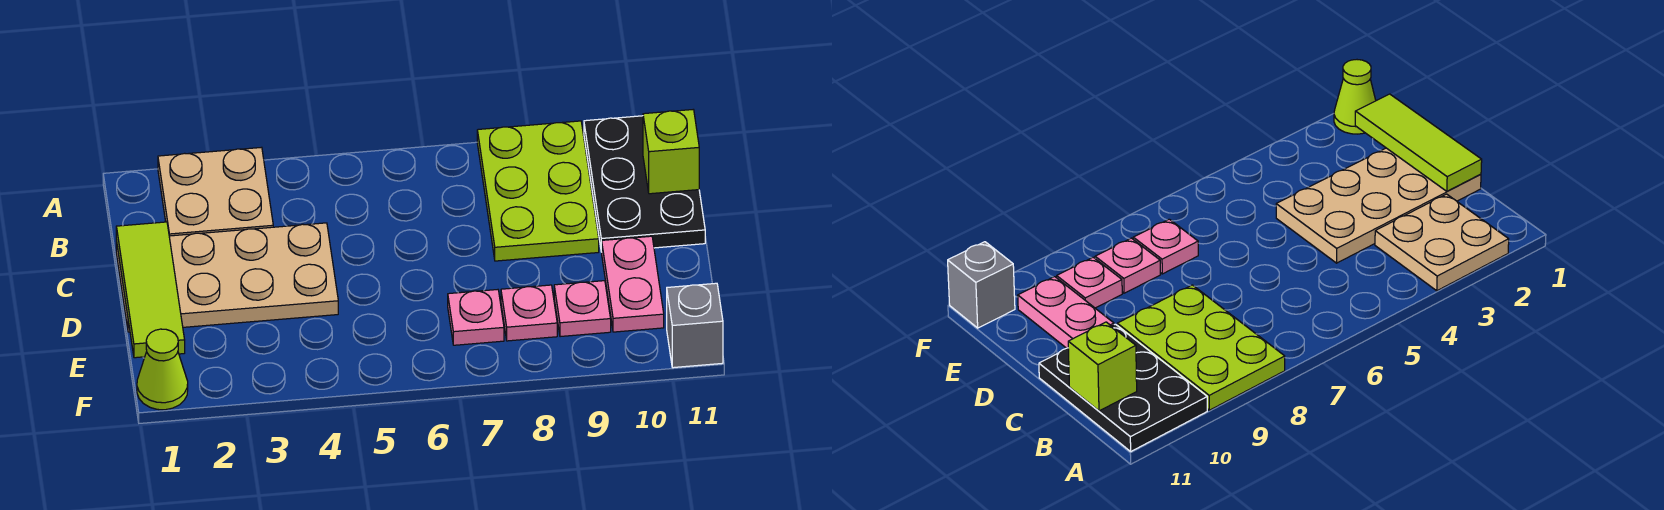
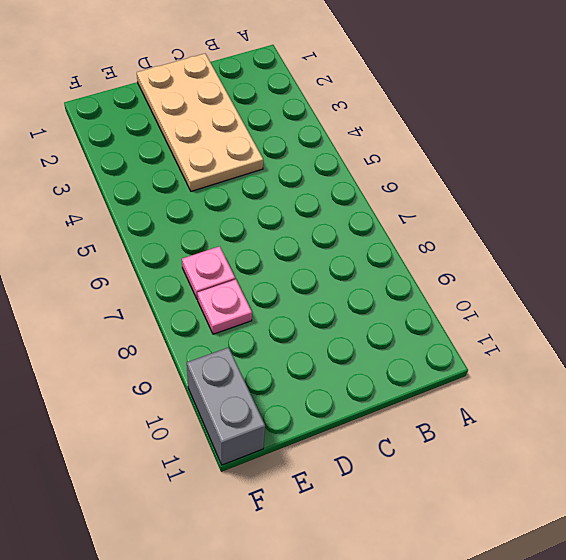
grey 1x2 brick [187,347,265,465] -> grey 1x1 brick [667,283,723,368]
none -> tan 2x2 plate [158,147,273,236]
none -> lime 2x3 plate [477,121,599,261]
none -> black 2x3 plate [584,116,705,252]

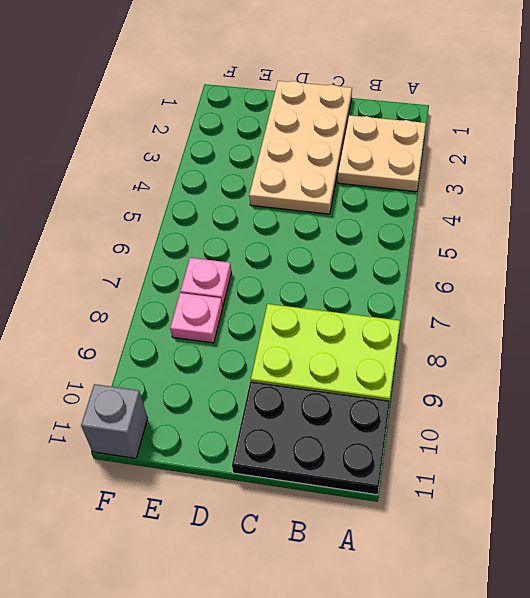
none -> pink 1x2 plate [602,236,664,332]
none -> pink 1x1 plate [554,281,611,337]
none -> lime 1x1 cone [137,329,188,410]

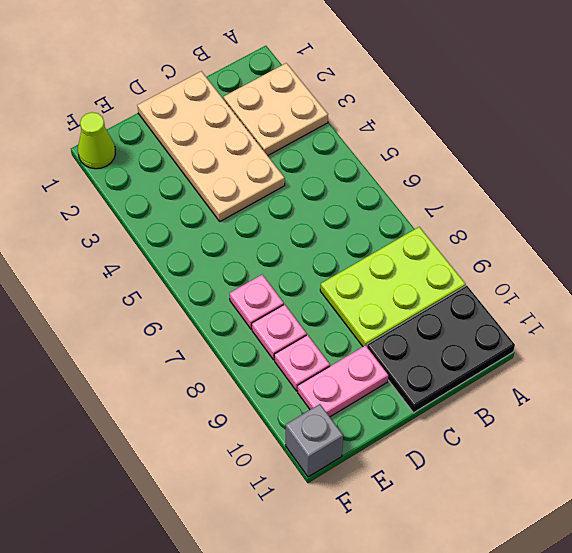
none -> lime 1x1 brick [643,110,699,194]
none -> lime 1x3 tile [116,222,185,358]

